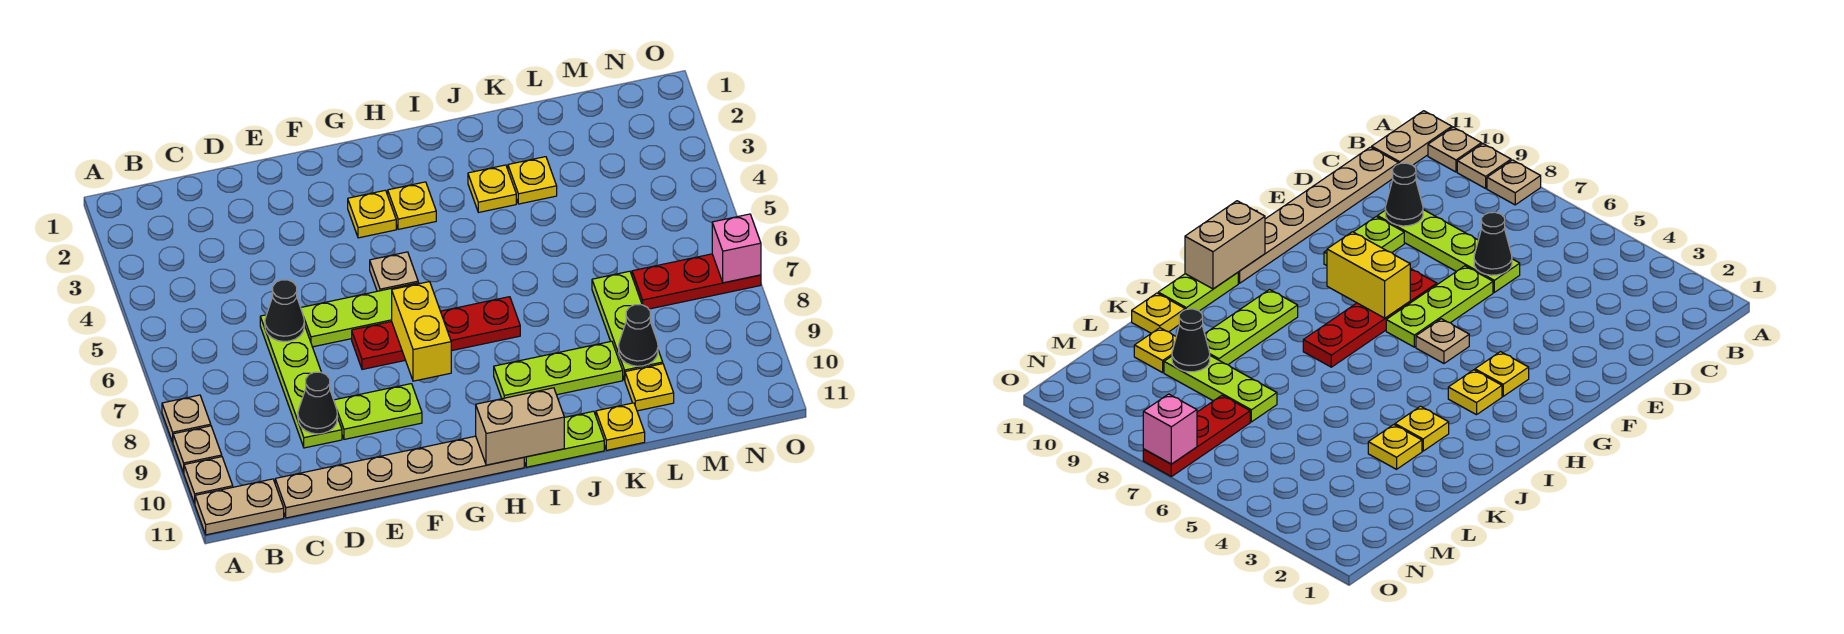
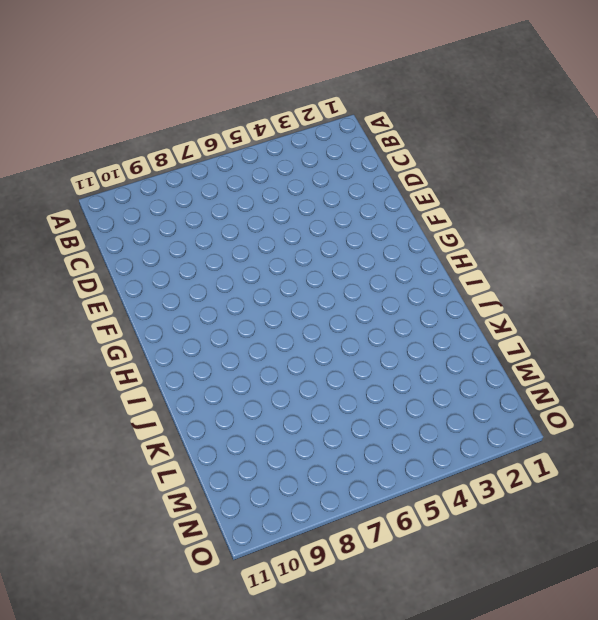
none -> tan 1x1 plate [162,395,211,442]
none -> tan 1x1 plate [173,426,222,473]
none -> tan 1x1 plate [184,457,233,504]

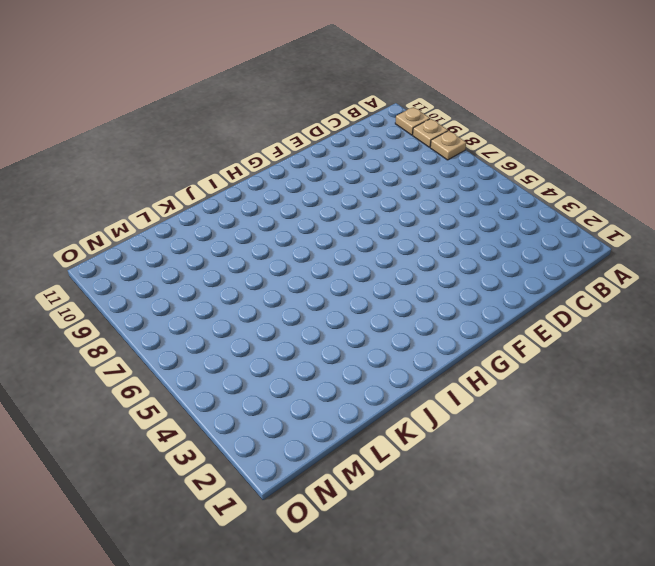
none -> tan 1x2 plate [195,479,284,535]
none -> tan 1x6 plate [275,436,524,518]
none -> lime 1x4 plate [260,315,342,448]

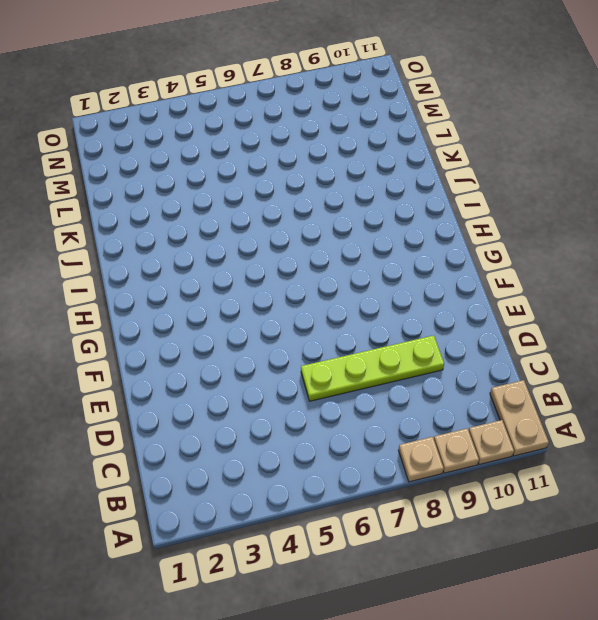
none -> tan 1x6 plate [275,436,524,518]
none -> lime 1x3 plate [301,283,419,347]
none -> lime 1x2 plate [334,384,422,439]

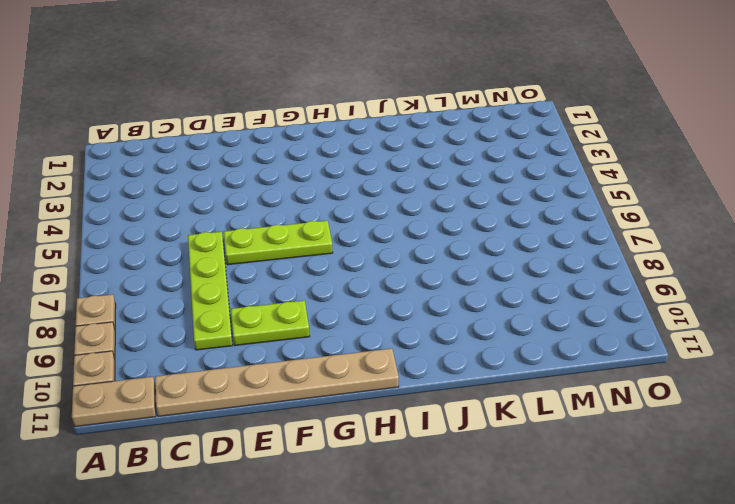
none -> red 1x4 plate [352,297,520,369]
none -> yellow 1x1 plate [348,190,396,238]
none -> tan 1x1 plate [370,252,418,291]

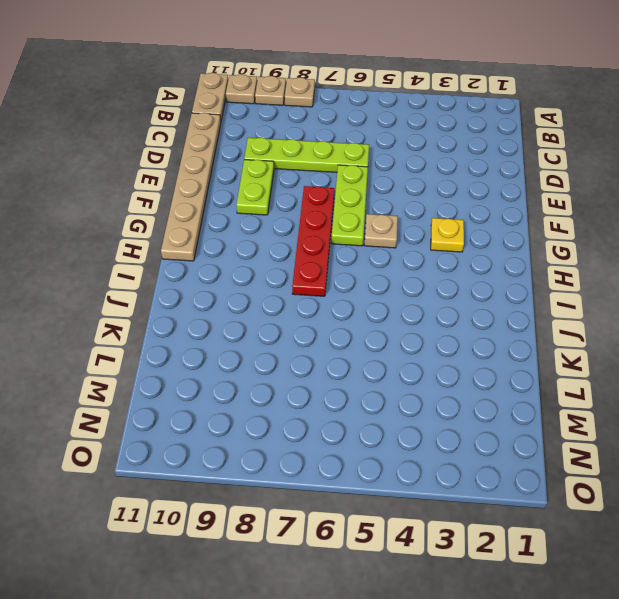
none -> yellow 1x1 plate [388,182,436,229]
none -> lime 1x3 plate [494,341,623,399]
none -> lime 1x2 plate [524,411,604,467]

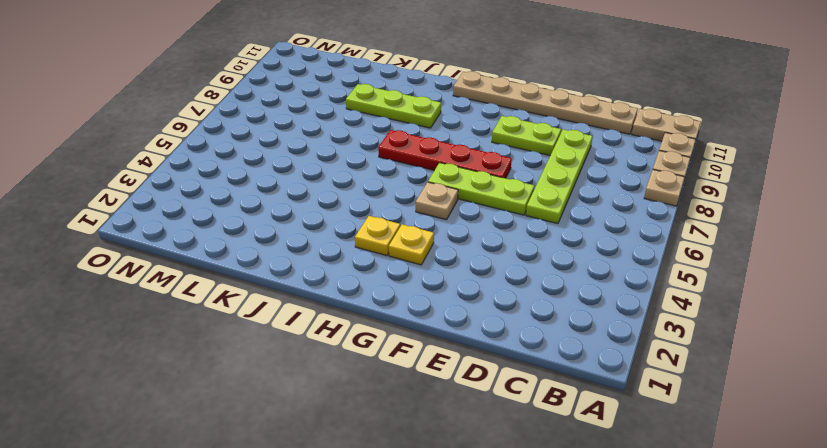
none -> lime 1x2 plate [524,411,604,467]
none -> yellow 1x1 plate [468,165,516,213]
none -> yellow 1x1 plate [508,157,557,204]

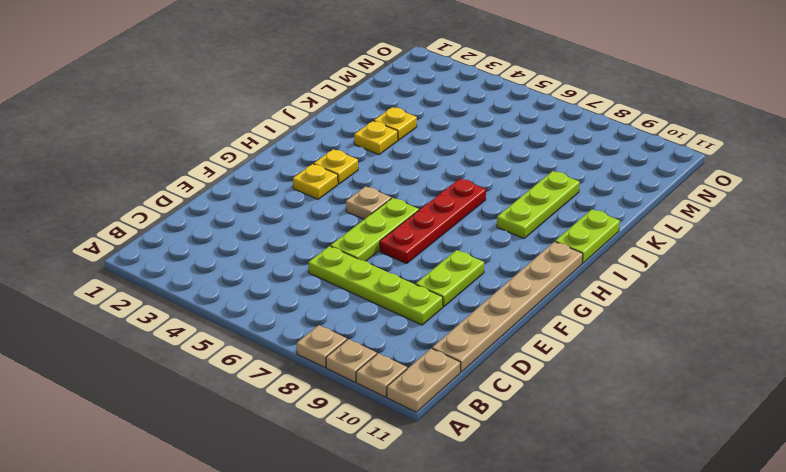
none -> yellow 1x1 plate [596,403,645,450]
none -> lime 1x3 plate [592,271,663,380]
none -> yellow 1x1 plate [625,364,674,411]

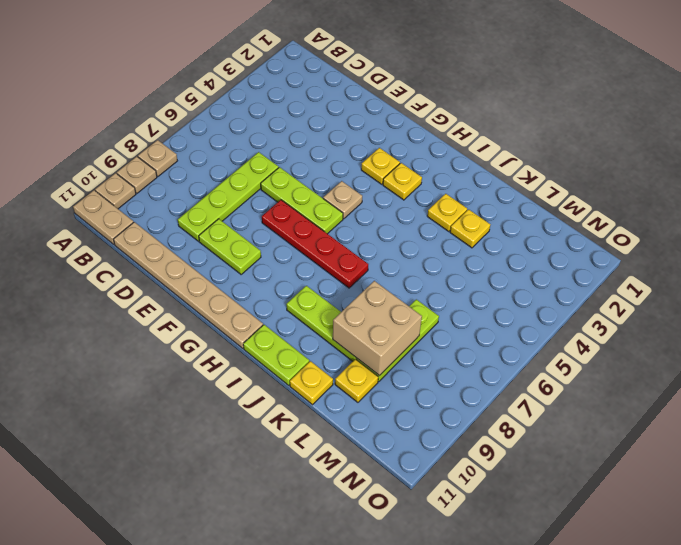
tan 2x2 brick [333,281,422,376] -> black 1x1 cone [619,305,658,366]
none -> red 1x3 plate [632,254,761,309]
none -> black 1x1 cone [265,280,304,342]
none -> black 1x1 cone [298,372,337,434]

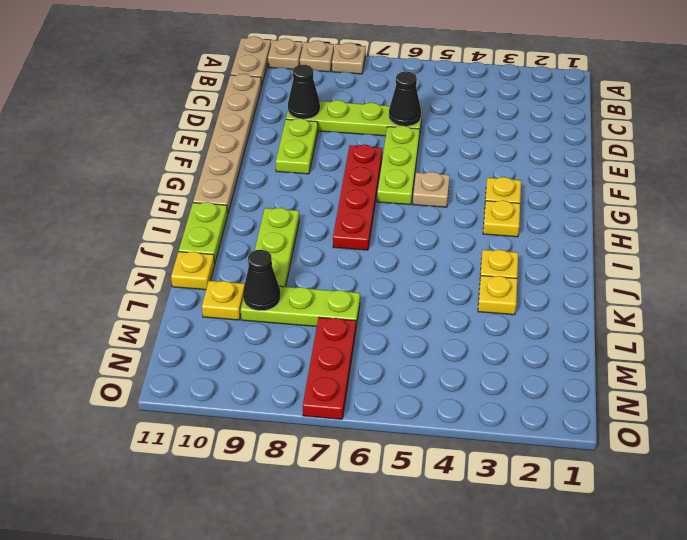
none -> yellow 1x2 brick [392,282,451,381]
none -> tan 1x2 brick [476,388,564,465]
none -> pink 1x1 brick [712,214,761,283]

